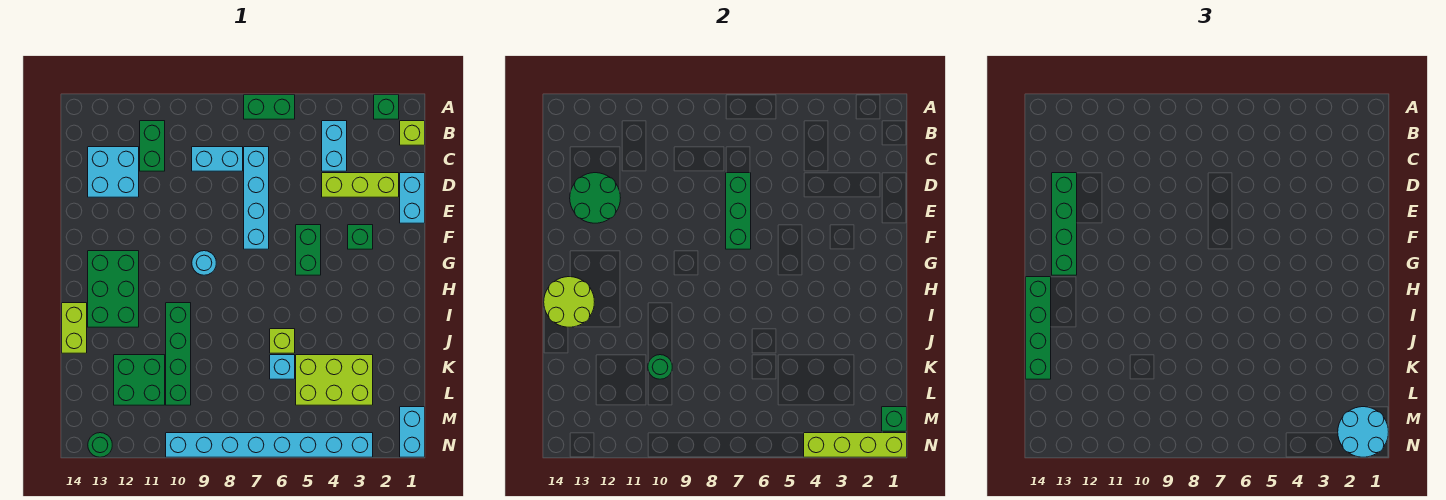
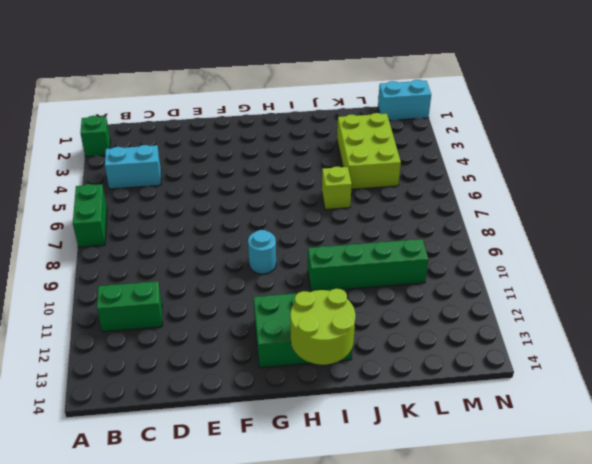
none -> lime 1x1 brick [400,121,425,145]
none -> cyan 1x4 brick [244,147,269,249]
none -> cyan 1x2 brick [192,147,243,171]
none -> cyan 2x2 brick [88,147,139,197]

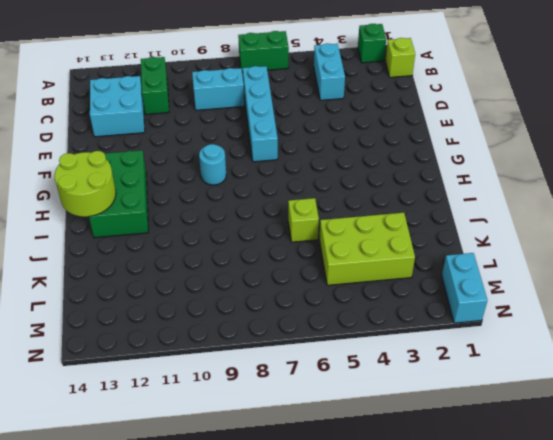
none -> cyan 1x2 brick [400,173,425,223]
none -> lime 1x3 brick [322,173,399,197]
none -> green 1x1 brick [348,225,373,249]
none -> green 1x2 brick [296,225,321,275]

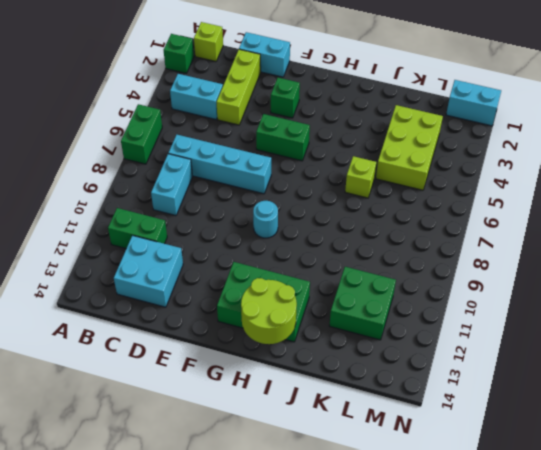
none -> green 1x4 brick [166,303,191,405]
none -> lime 1x2 brick [62,303,87,353]
none -> cyan 1x1 brick [270,355,295,379]
none -> cyan 1x8 brick [166,433,373,457]

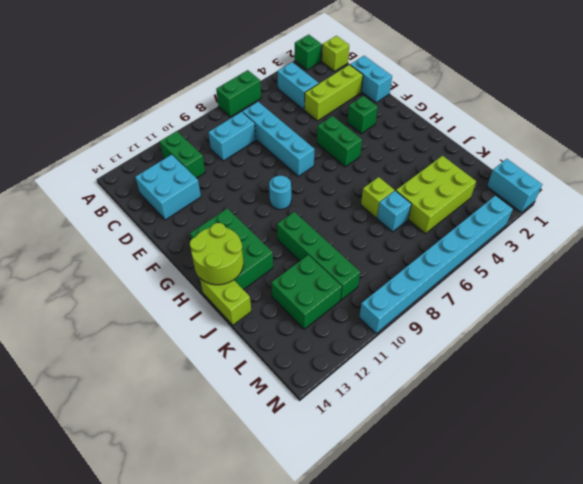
none -> green 1x1 round brick [88,433,112,457]
none -> green 1x3 brick [726,173,751,249]
none -> green 2x2 round brick [570,173,620,223]
none -> green 1x1 round brick [648,355,672,379]

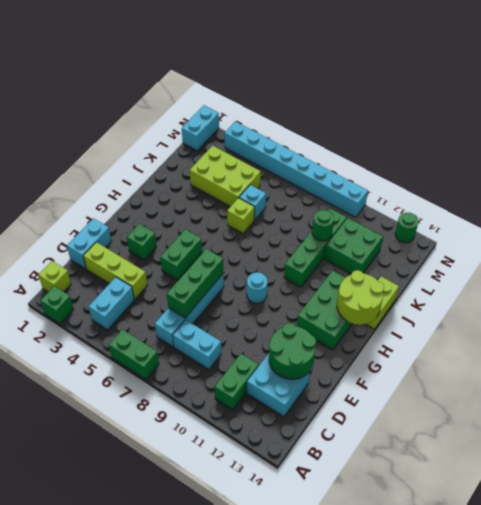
none -> green 1x1 brick [882,407,907,431]
none -> lime 1x4 brick [804,433,907,457]
none -> green 1x4 brick [1052,173,1077,275]
none -> green 1x4 brick [1026,277,1051,379]

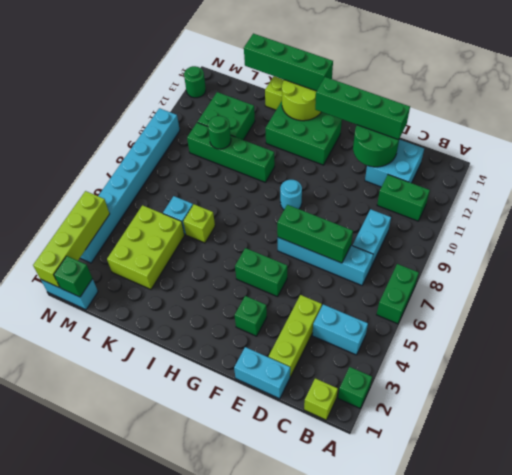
none -> cyan 2x2 round brick [1338,407,1388,457]

